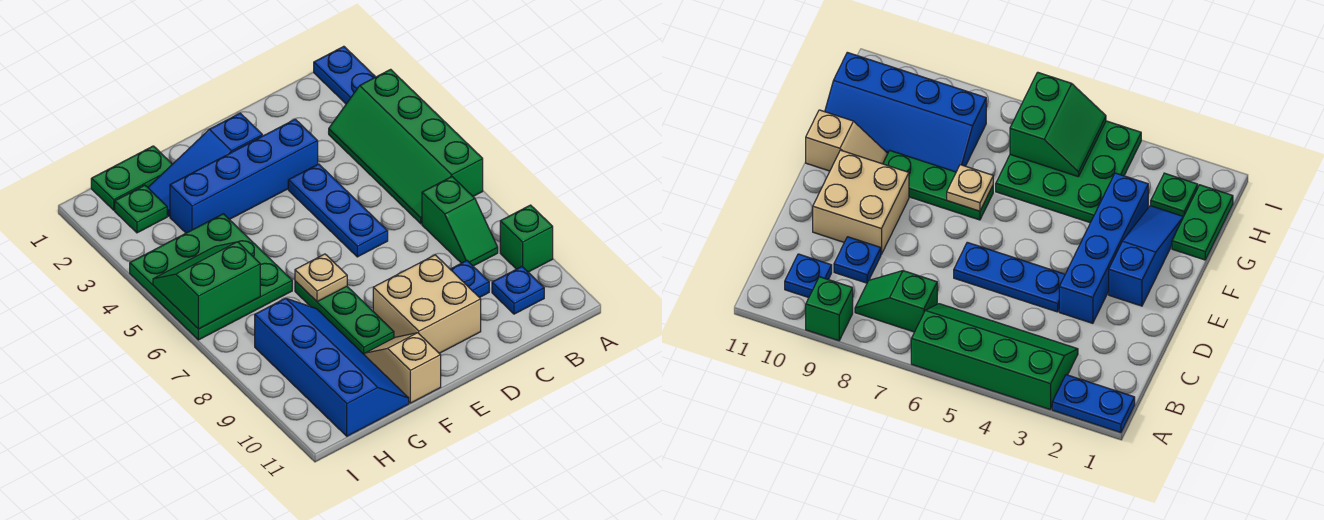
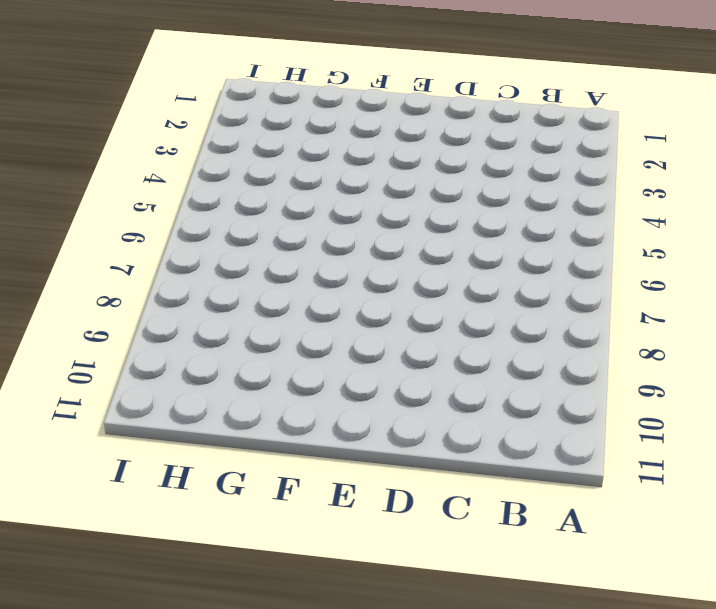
none -> blue 1x2 plate [314,46,375,104]
none -> green 2x4 slope [329,69,483,224]
none -> green 1x1 brick [500,205,553,272]

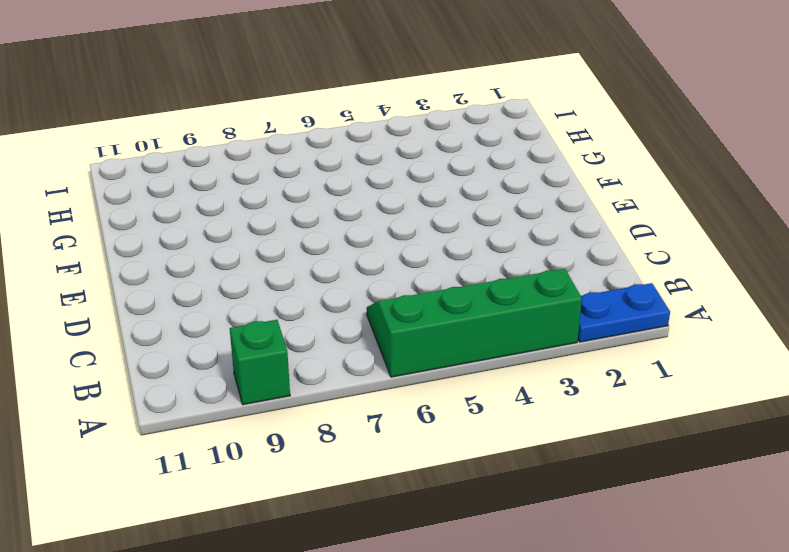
none -> green 1x2 slope [422,177,498,266]
none -> blue 1x1 plate [492,267,544,314]
none -> blue 1x1 plate [450,261,489,298]

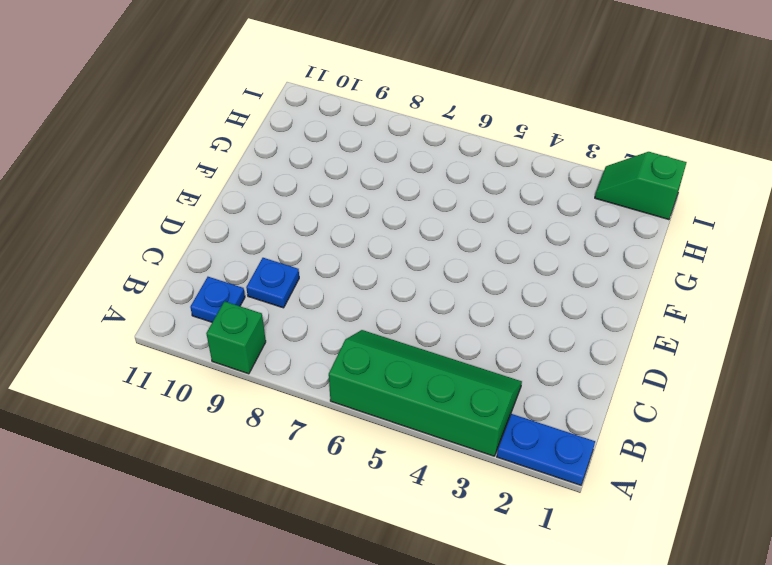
green 1x2 slope [595,152,687,220] -> green 1x2 slope moved to [422,177,498,266]
none -> blue 1x4 brick [170,119,318,233]
none -> blue 1x3 plate [288,164,388,257]
none -> tan 2x2 brick [373,255,481,353]

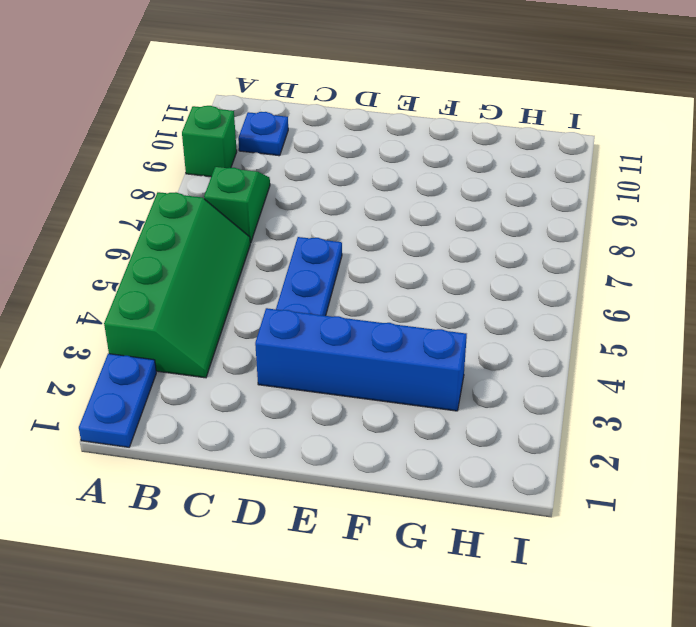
none -> blue 1x1 plate [450,261,489,298]
none -> tan 2x2 brick [373,255,481,353]
none -> blue 1x3 slope [148,113,262,216]

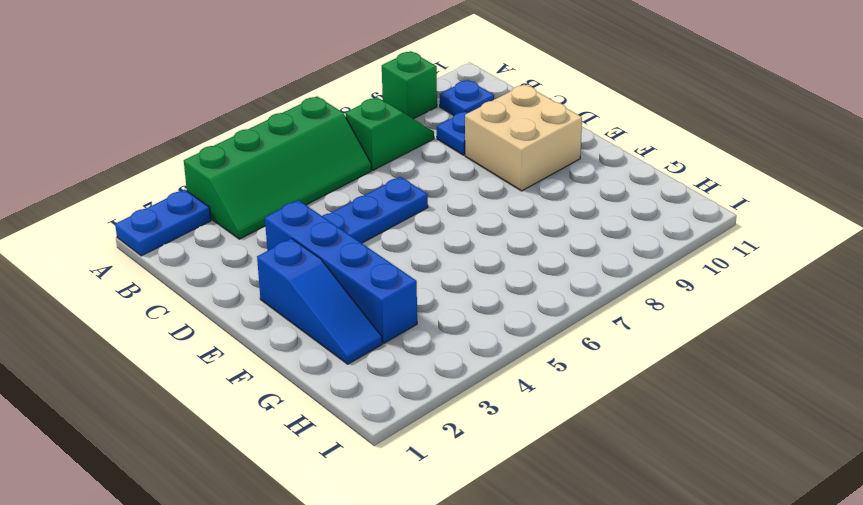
none -> green 1x3 plate [295,281,394,355]
none -> tan 1x2 slope [365,333,441,403]
none -> green 1x2 plate [91,146,172,210]

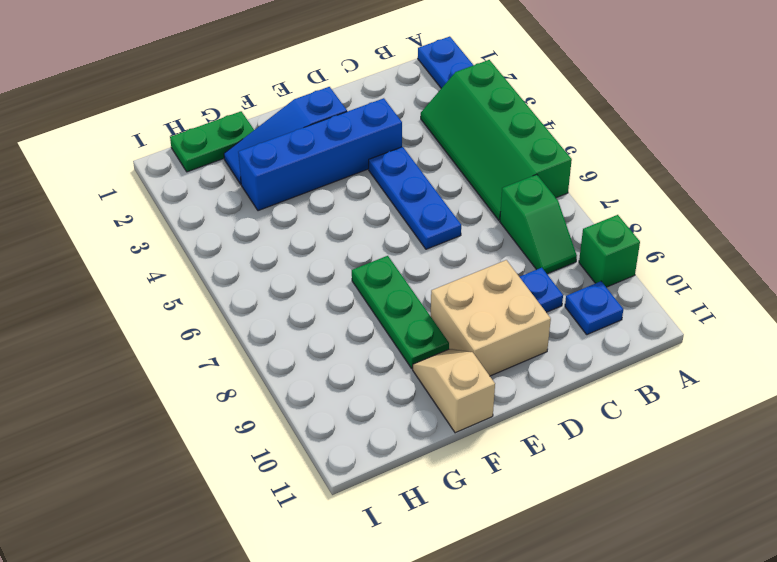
none -> green 3x3 plate [130,214,292,340]
none -> blue 2x4 slope [255,298,409,436]
none -> green 1x1 plate [115,185,167,233]

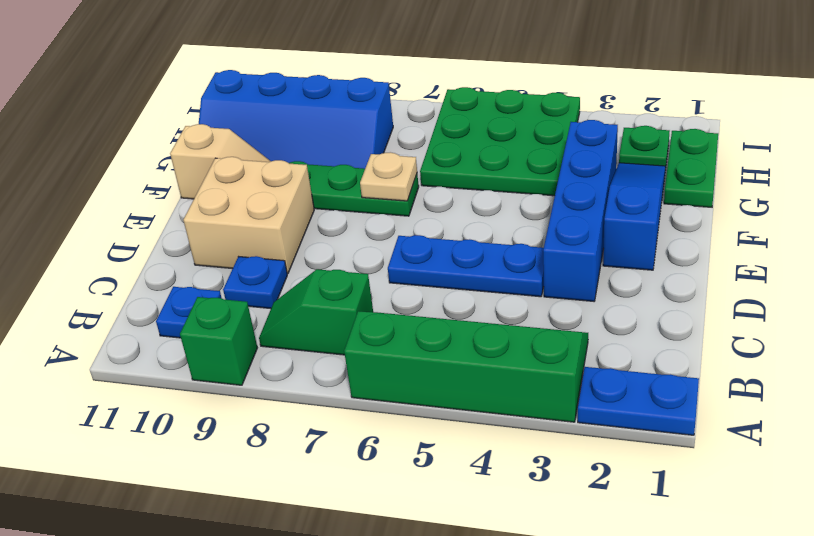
none -> green 2x2 slope [153,242,260,329]

